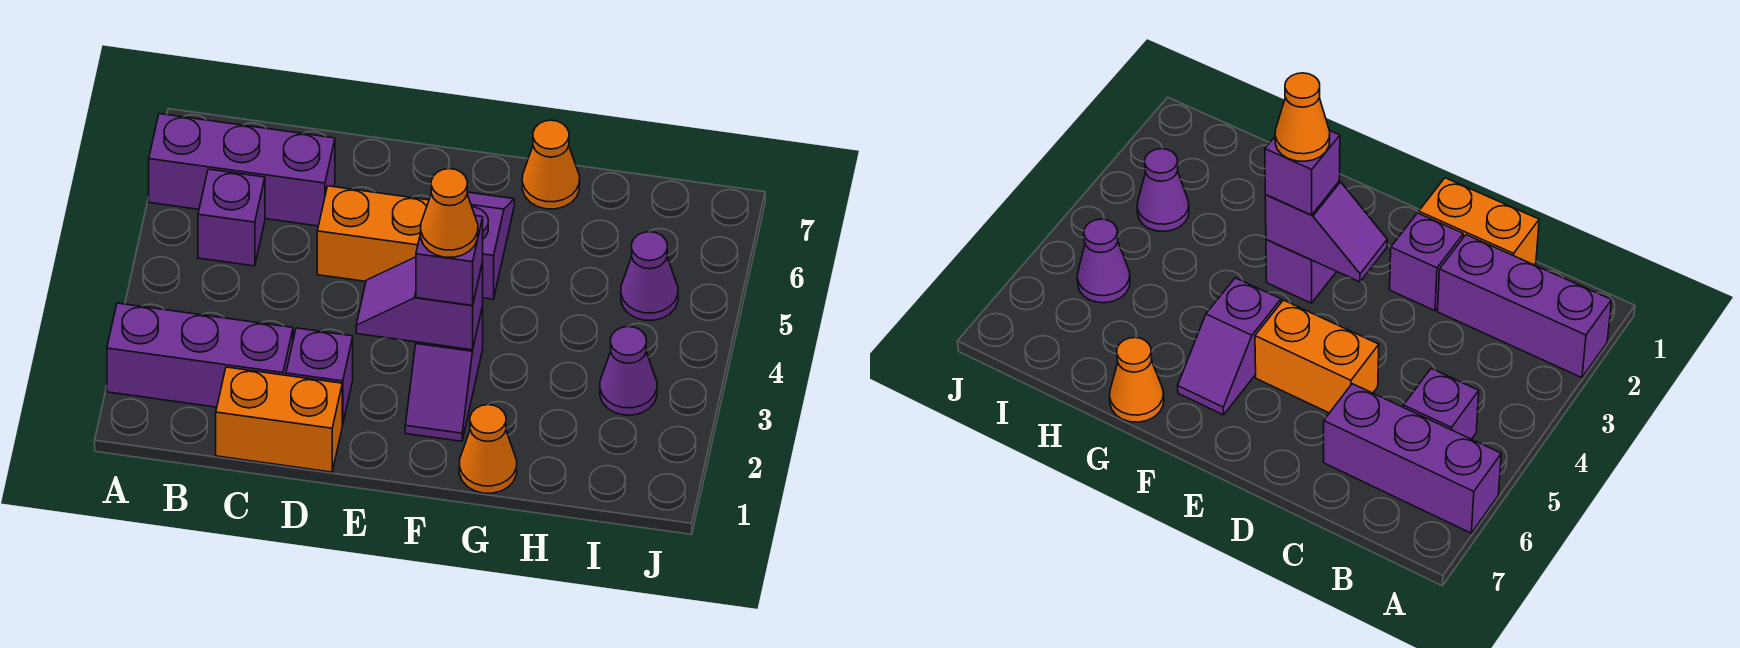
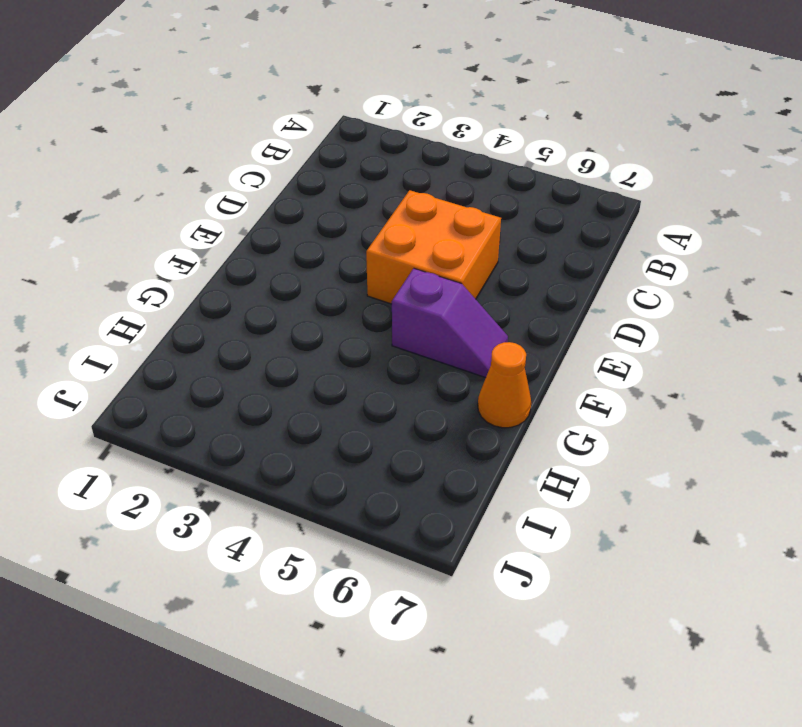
orange 2x2 brick [366,190,501,304] -> orange 1x2 brick [317,186,429,281]
none -> purple 1x3 brick [107,303,293,407]
none -> purple 1x3 brick [149,114,335,226]
none -> purple 1x1 brick [198,169,265,266]

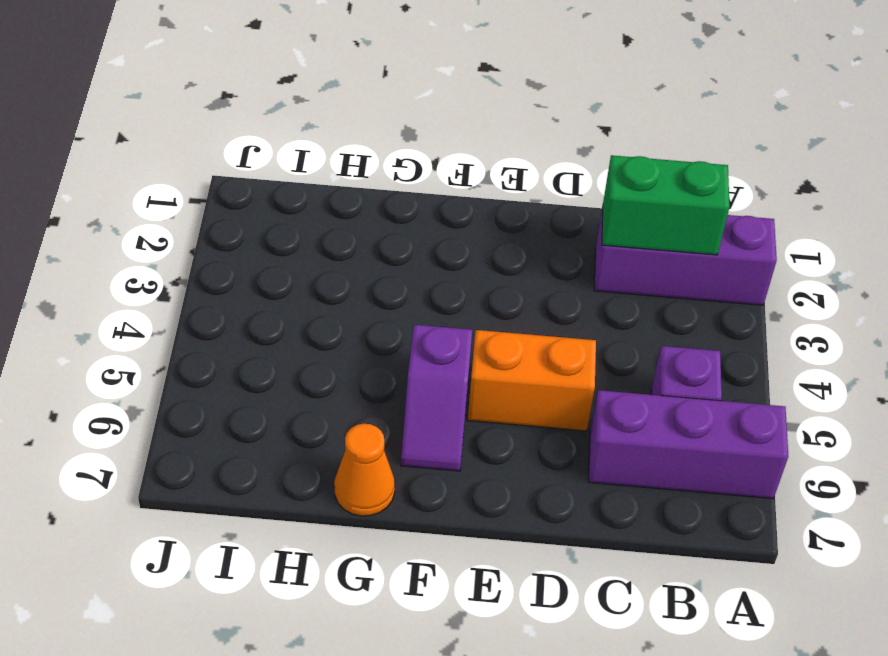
green 1x2 brick [602,155,730,255] -> none
none -> orange 1x2 brick [216,367,342,472]
none -> purple 1x1 brick [286,328,353,425]
none -> purple 1x2 slope [405,307,483,441]

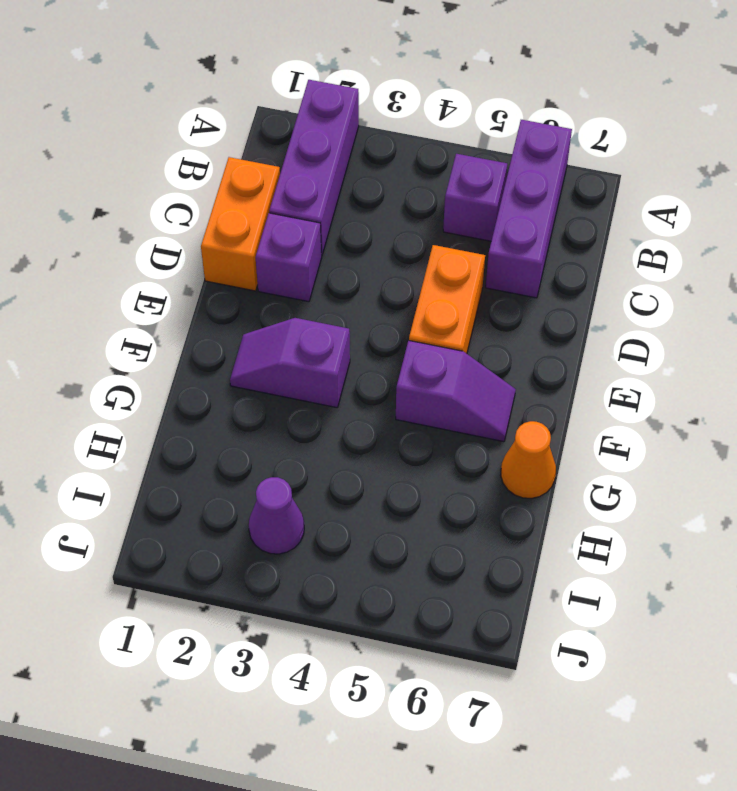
none -> orange 1x1 cone [459,405,517,493]
none -> purple 1x1 cone [621,232,678,320]
none -> purple 1x2 slope [356,257,483,350]

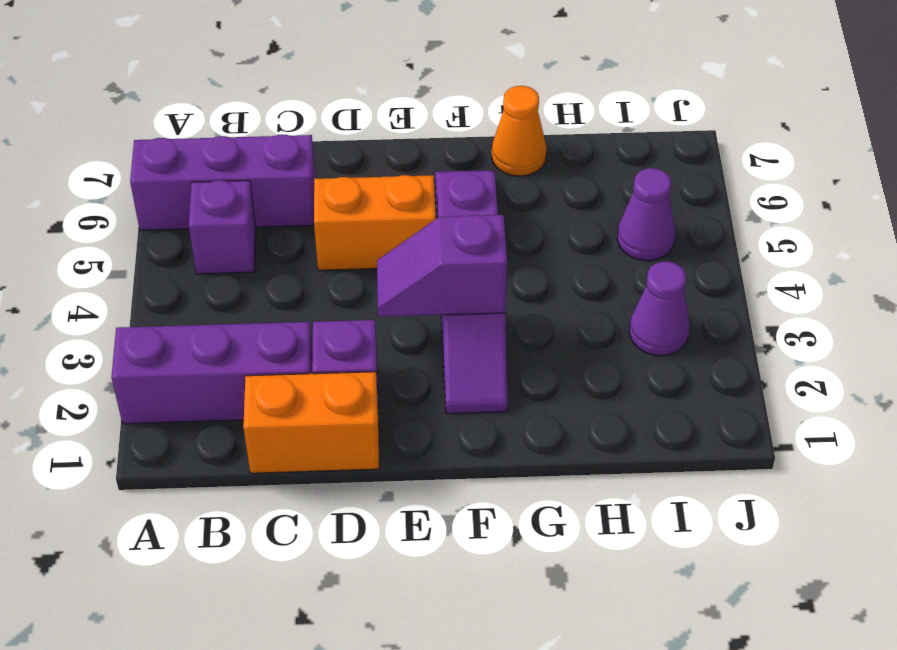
none -> orange 1x1 cone [459,405,517,493]
none -> purple 1x1 brick [416,216,483,305]
none -> orange 1x1 cone [421,169,478,257]

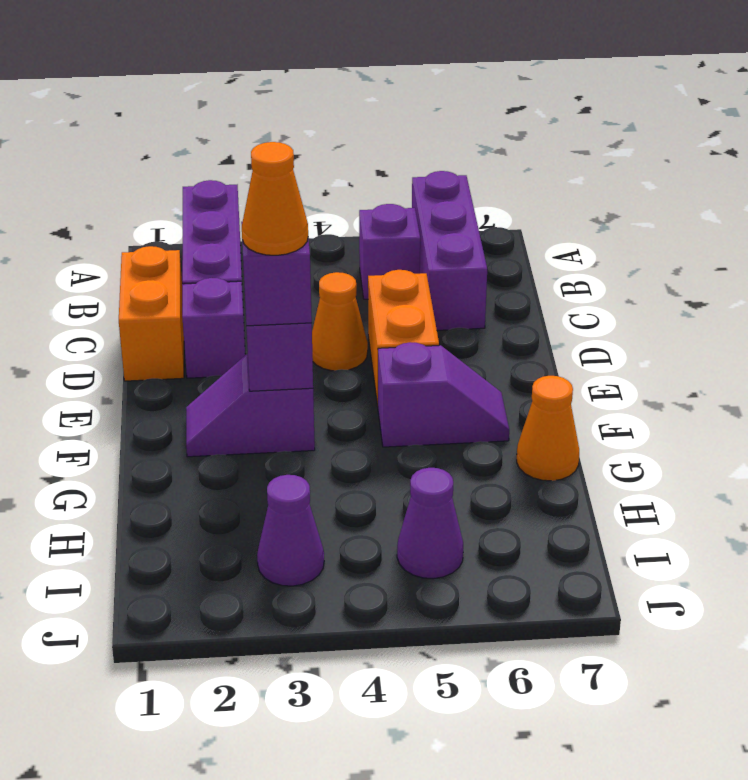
orange 1x1 cone [312,272,368,371] -> orange 1x1 cone moved to [459,405,517,493]

